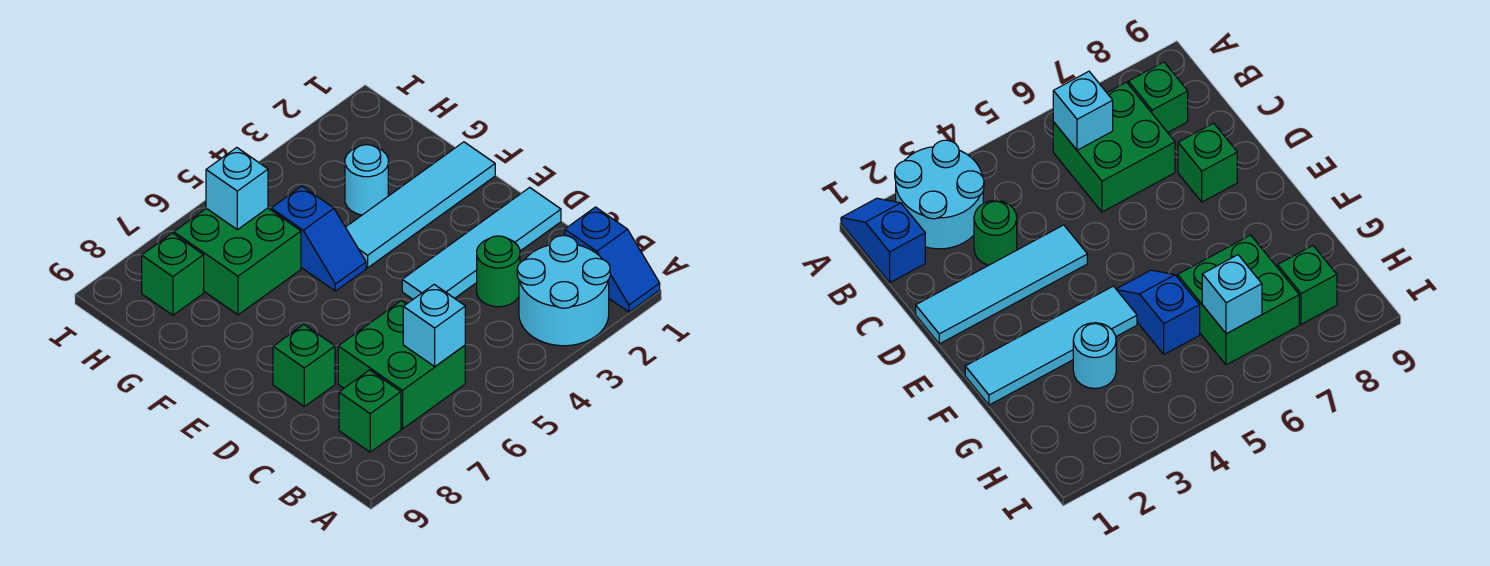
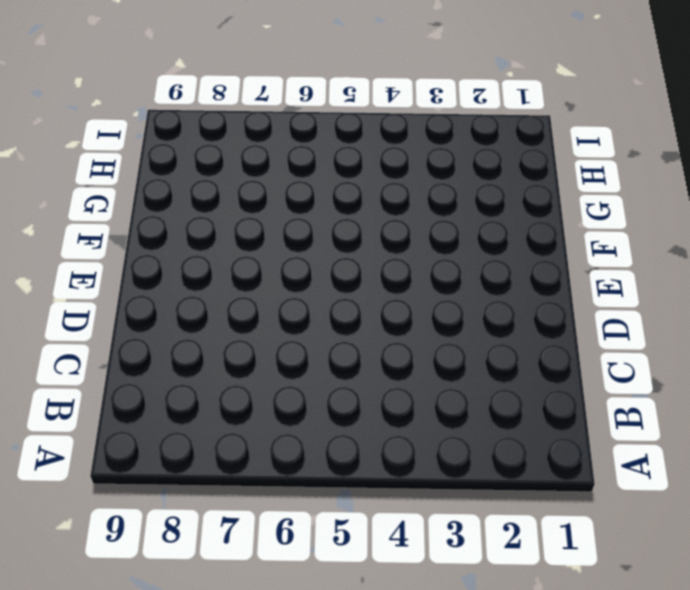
none -> blue 1x2 slope [565,207,660,312]
none -> cyan 2x2 round brick [517,236,610,346]
none -> green 2x2 brick [338,301,465,429]

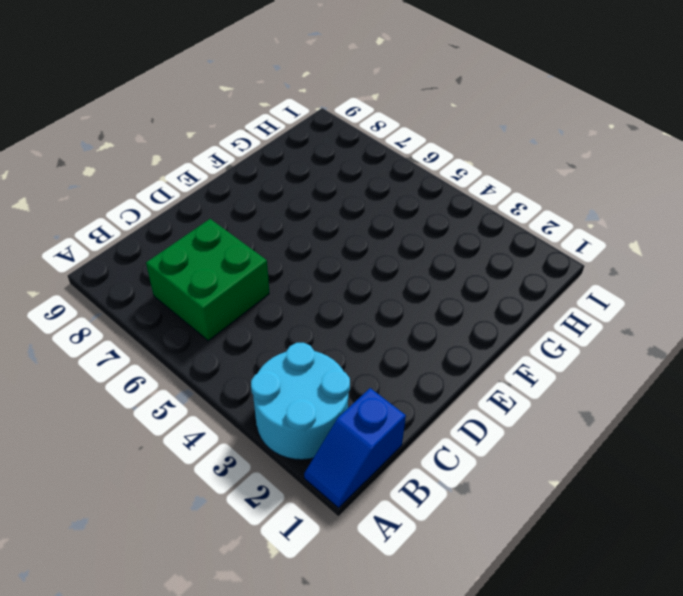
none -> green 1x1 brick [339,370,401,452]
none -> green 1x1 round brick [477,236,520,307]
none -> cyan 1x4 tile [402,187,561,299]

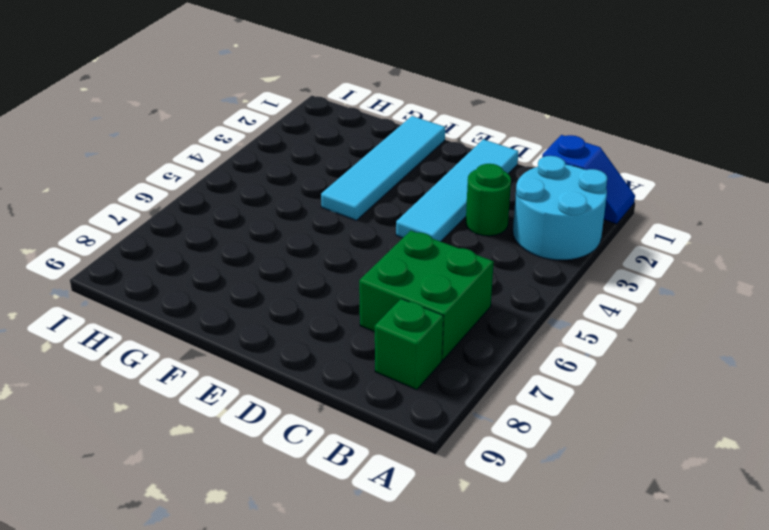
none -> green 1x1 brick [273,324,335,407]
none -> blue 1x2 slope [271,186,366,291]
none -> cyan 1x1 round brick [345,145,388,215]

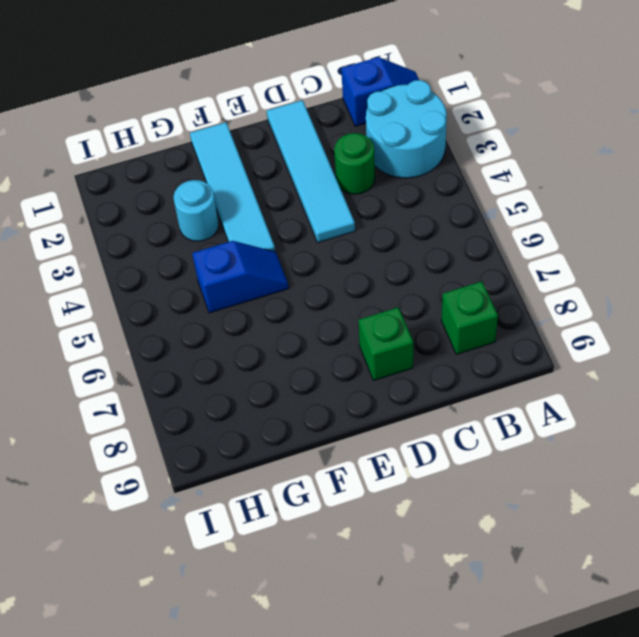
none -> green 2x2 brick [338,301,465,429]
none -> green 2x2 brick [174,208,301,315]
none -> green 1x1 brick [142,233,204,315]

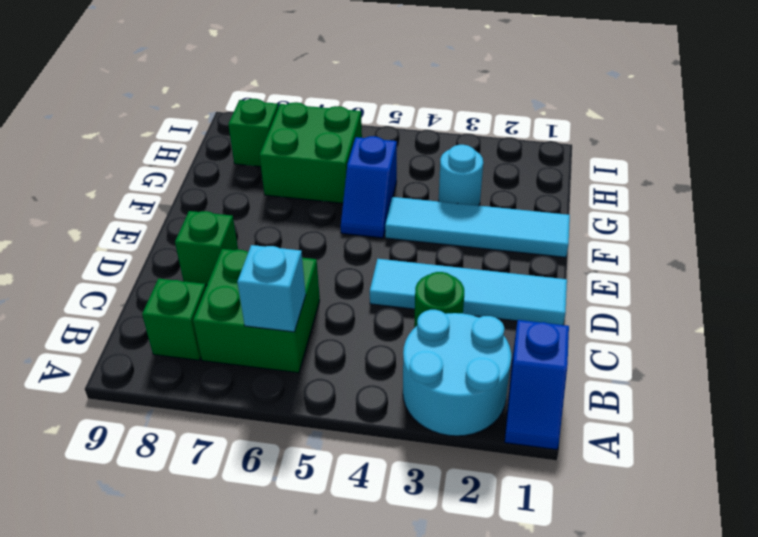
none -> cyan 1x1 brick [206,148,268,230]

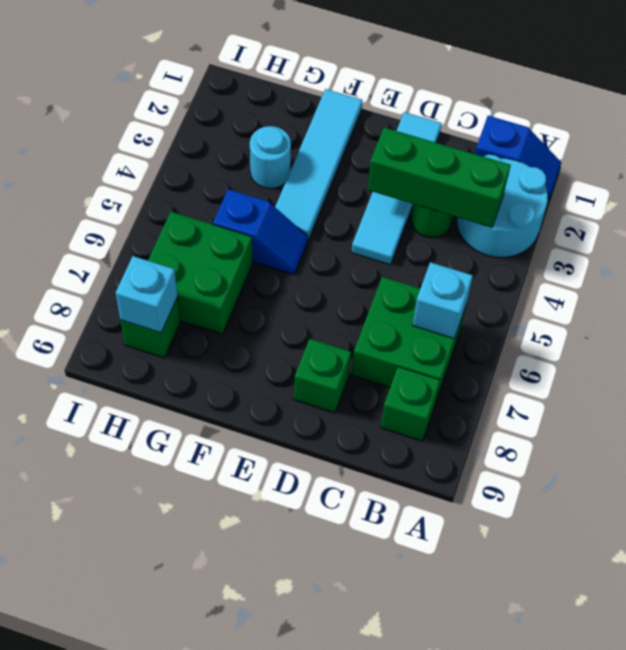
green 1x3 brick [368,127,511,228] -> none
cyan 1x1 brick [116,256,177,333] -> cyan 1x1 brick moved to [206,148,268,230]

